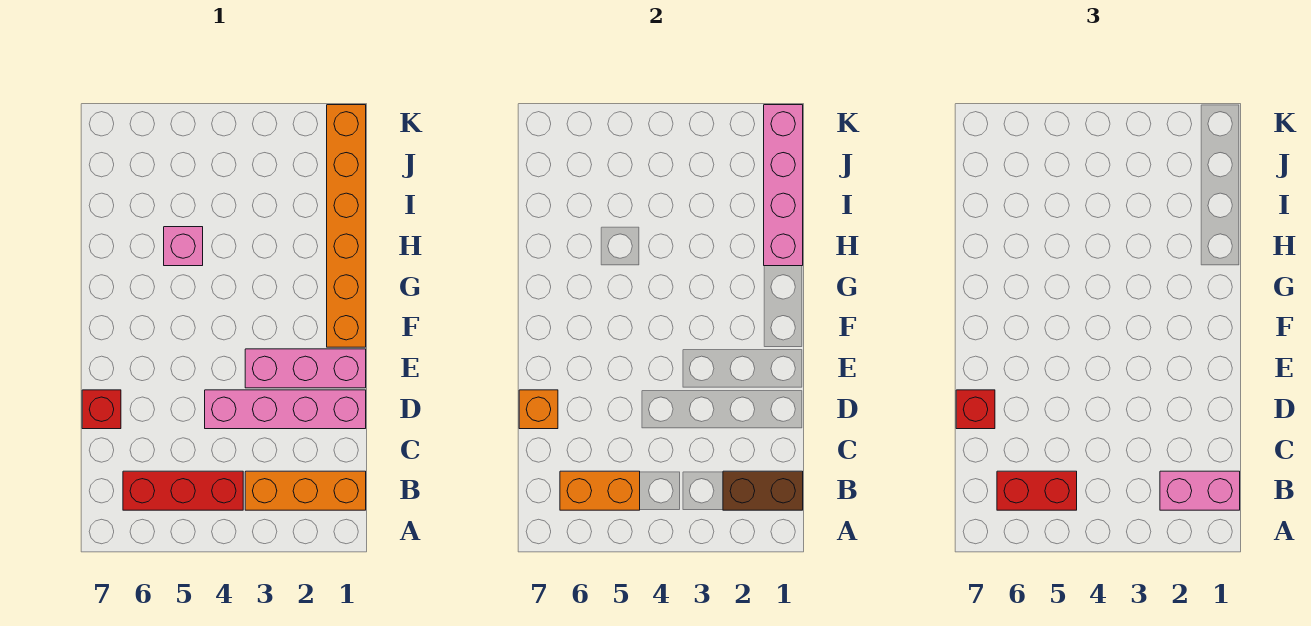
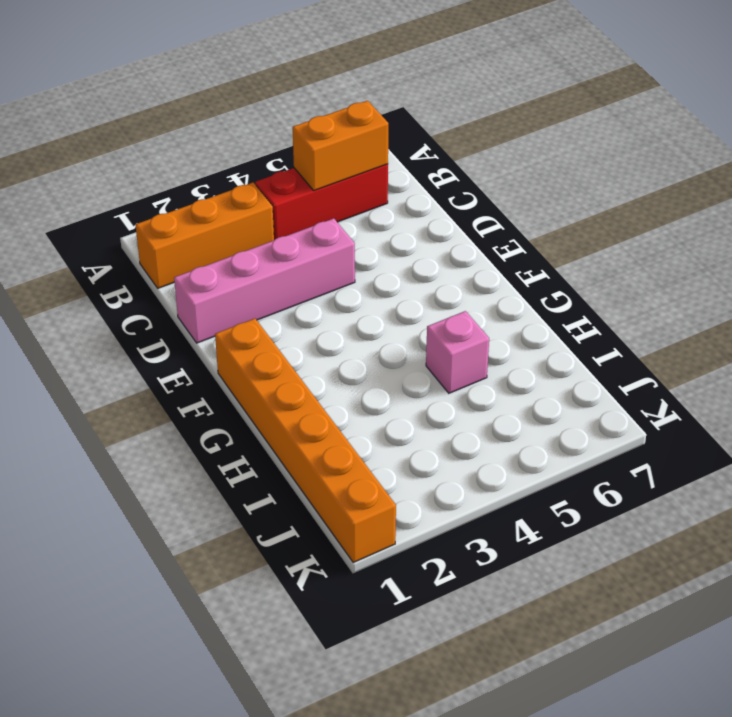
none -> red 1x1 brick [82,390,121,429]
none -> pink 1x3 brick [245,349,366,388]
none -> brown 1x2 brick [723,471,803,510]

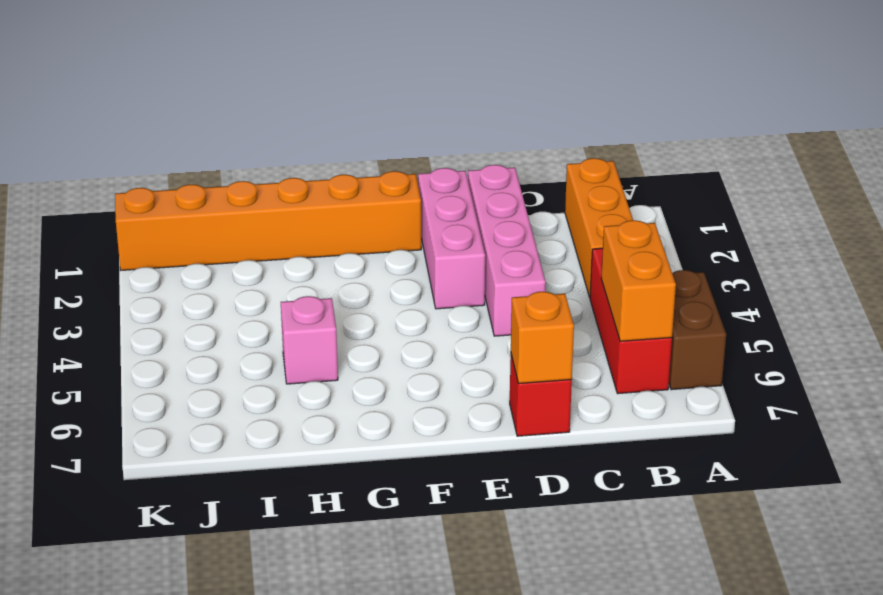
brown 1x2 brick [669,270,726,390] -> brown 1x2 brick moved to [723,471,803,510]
none -> pink 1x4 brick [764,105,803,266]
none -> pink 1x2 brick [1160,471,1240,510]
none -> red 1x2 brick [997,471,1077,510]

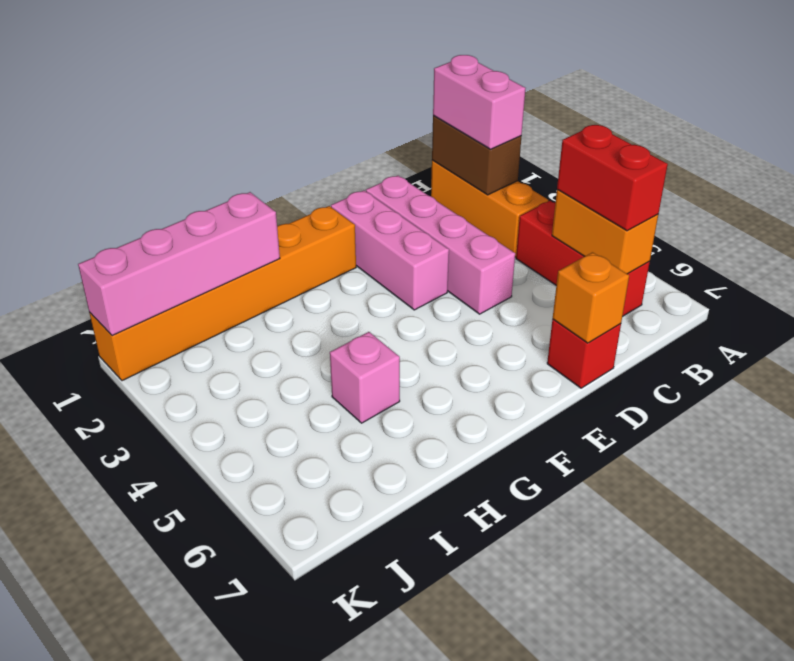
none -> red 1x1 brick [956,390,995,429]

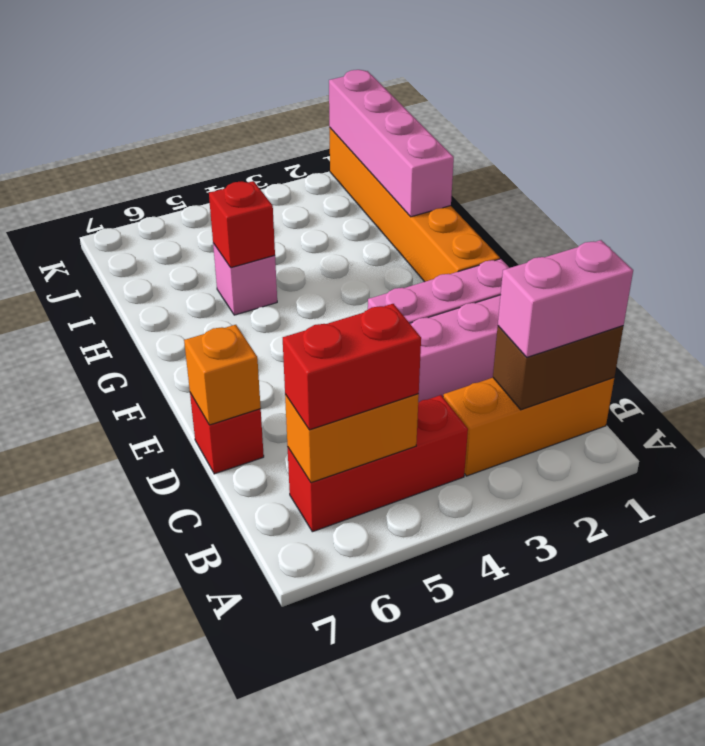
red 1x1 brick [209,181,275,268] -> red 1x1 brick moved to [956,390,995,429]

